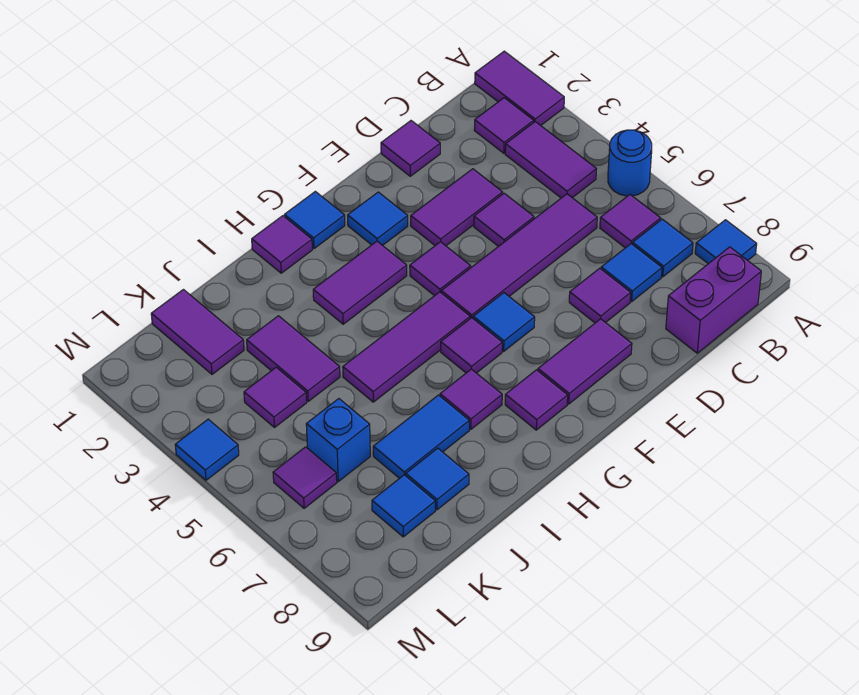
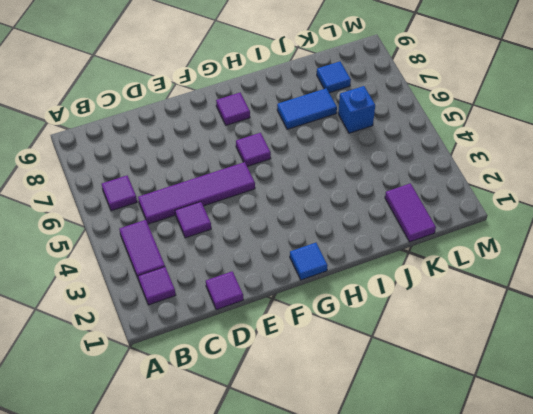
none -> purple 1x2 tile [475,51,564,126]
none -> blue 1x1 round brick [608,130,652,196]
none -> blue 1x1 tile [695,220,757,264]
none -> blue 1x1 tile [632,219,693,277]

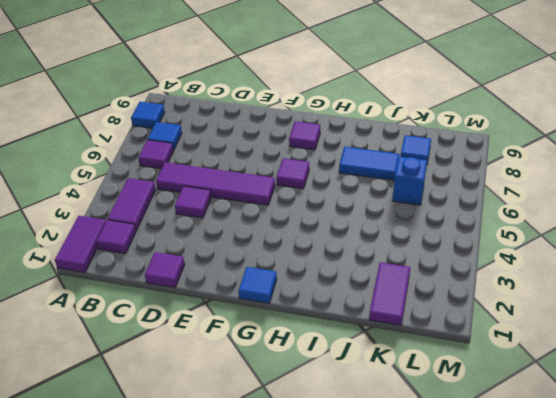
none -> blue 1x1 round brick [608,130,652,196]
none -> purple 1x2 brick [666,247,761,353]
none -> blue 1x1 tile [601,244,662,302]
none -> purple 1x2 tile [411,169,503,246]

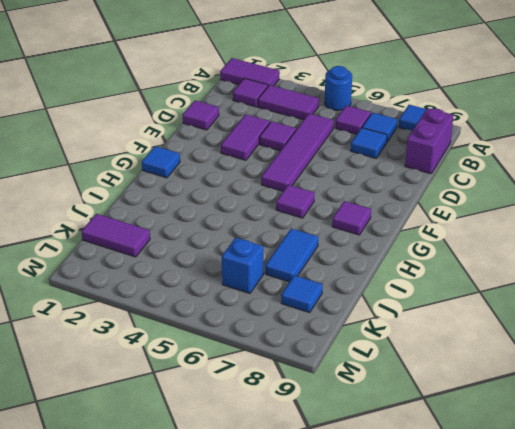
none -> purple 1x1 tile [569,268,631,323]
none -> purple 1x2 tile [538,319,632,404]
none -> blue 1x1 tile [348,192,408,246]
none -> purple 1x1 tile [410,242,471,296]

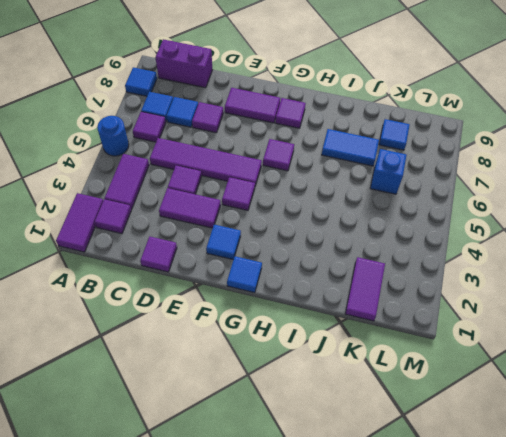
none -> blue 1x1 tile [473,293,535,351]
none -> purple 1x2 tile [313,241,407,324]
none -> purple 1x3 tile [343,292,470,402]
none -> purple 1x1 tile [252,216,312,273]

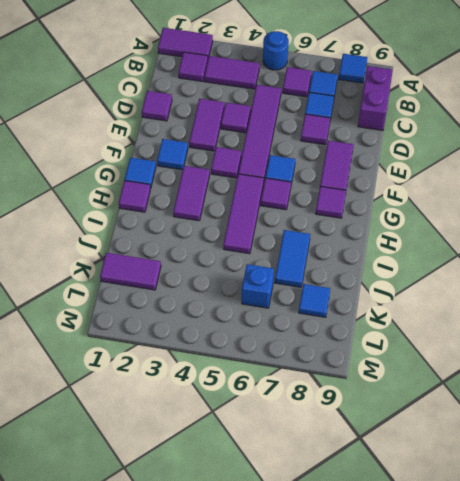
none -> purple 1x1 tile [440,369,502,429]
none -> purple 1x2 tile [247,316,340,401]
none -> blue 1x1 tile [406,448,469,510]
none -> purple 1x1 tile [244,367,307,428]

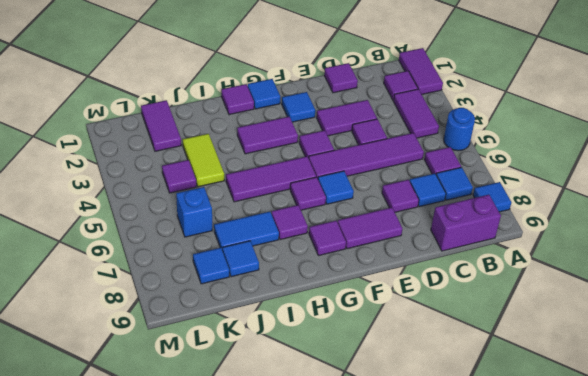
lime 1x2 tile [183,134,224,187] -> purple 1x2 tile [247,316,340,401]
none -> purple 1x1 tile [273,447,337,508]
none -> blue 1x1 tile [175,419,239,480]

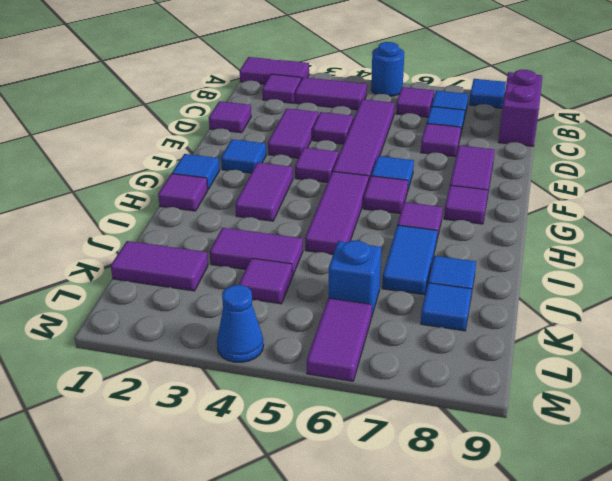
purple 1x2 tile [307,298,372,381] -> purple 1x1 tile [273,447,337,508]
blue 1x1 cone [217,285,264,362] -> blue 1x1 tile [175,419,239,480]

